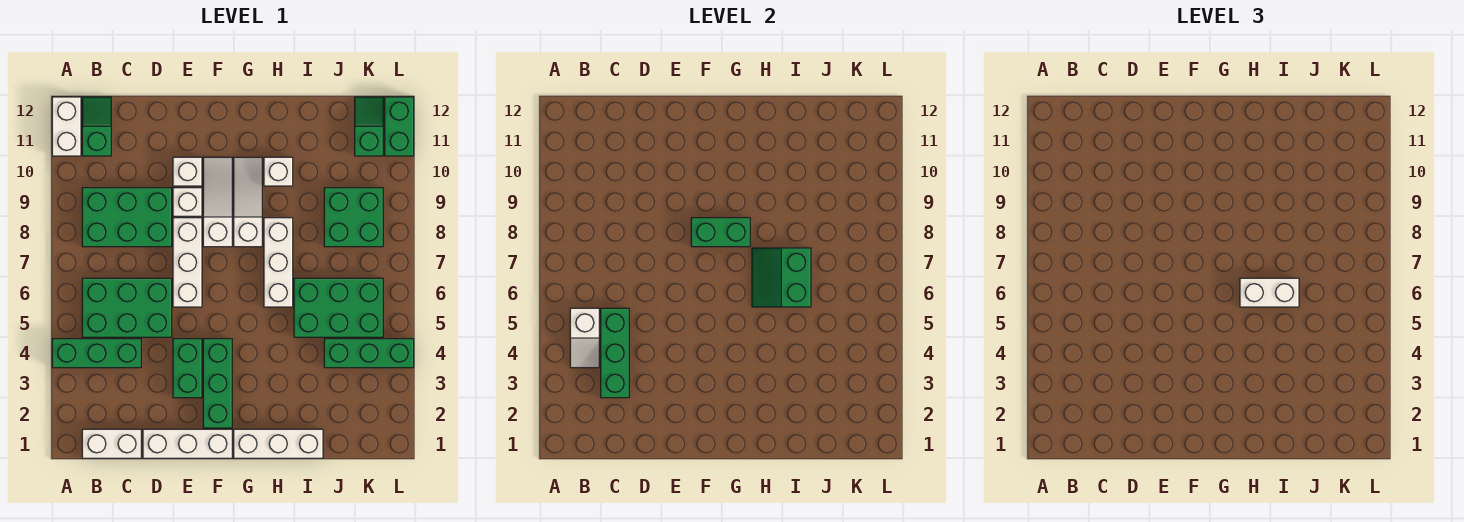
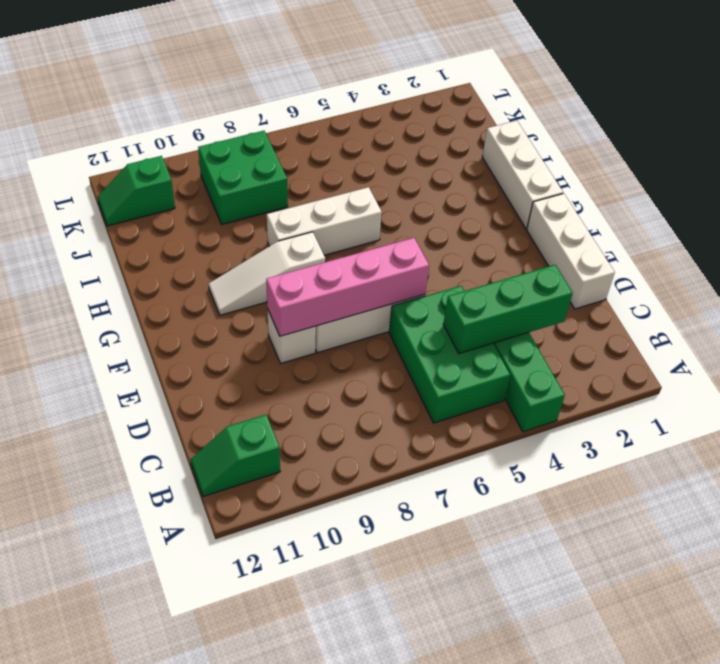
pink 1x4 brick [266,238,429,336] -> none
none -> white 1x2 brick [52,97,81,156]
none -> white 1x2 brick [82,429,141,458]
none -> green 2x3 brick [82,188,172,247]

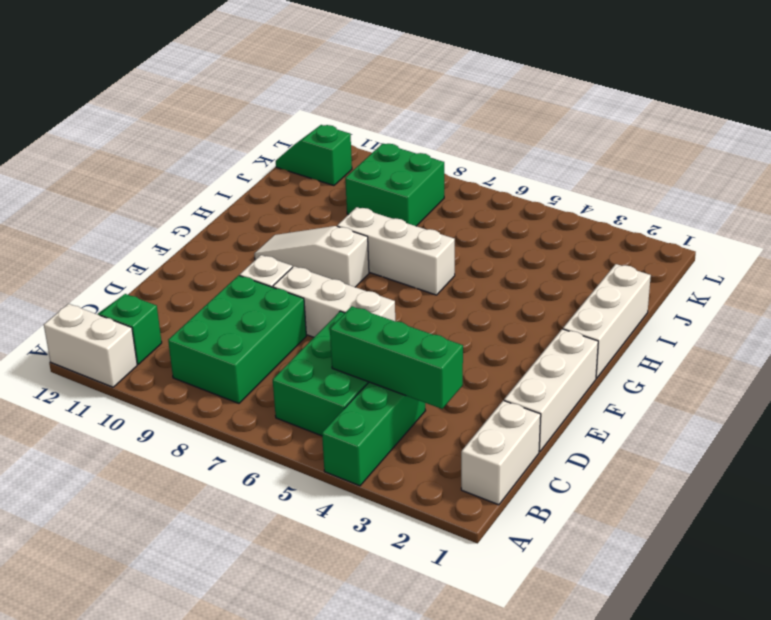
none -> green 1x2 brick [173,339,202,398]
none -> white 1x1 brick [173,157,202,186]
none -> green 1x3 brick [203,339,232,428]

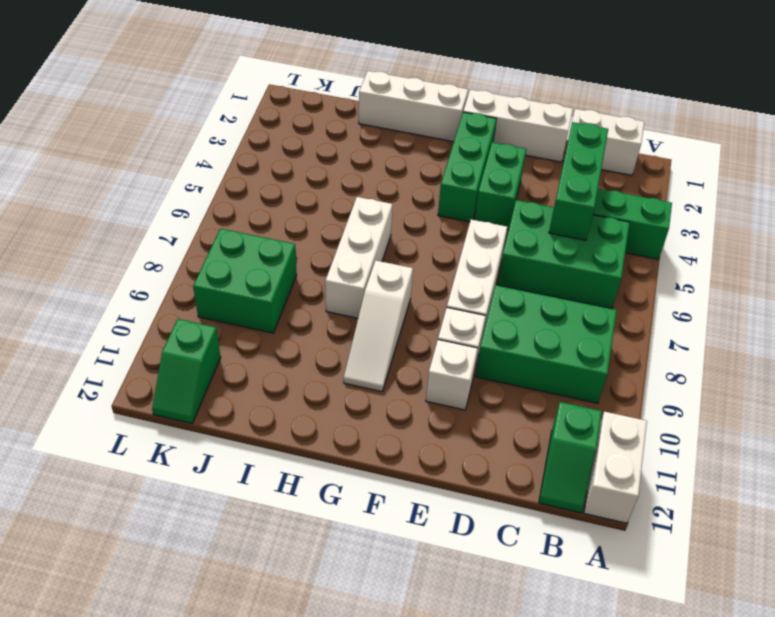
none -> white 1x3 slope [203,157,232,247]
none -> white 1x1 brick [264,157,293,186]
none -> green 2x3 brick [294,278,383,337]

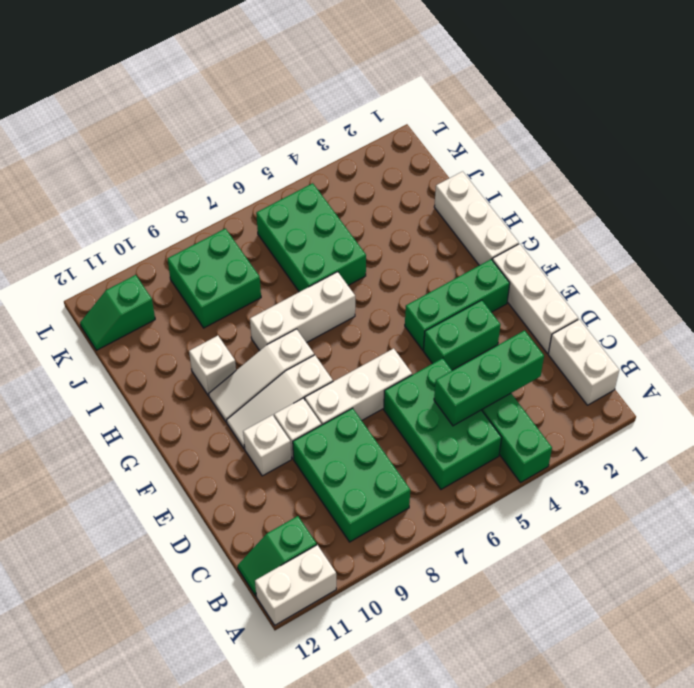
none -> green 1x3 brick [324,339,414,368]
none -> green 1x2 brick [385,97,414,156]
none -> white 1x2 slope [570,308,599,368]

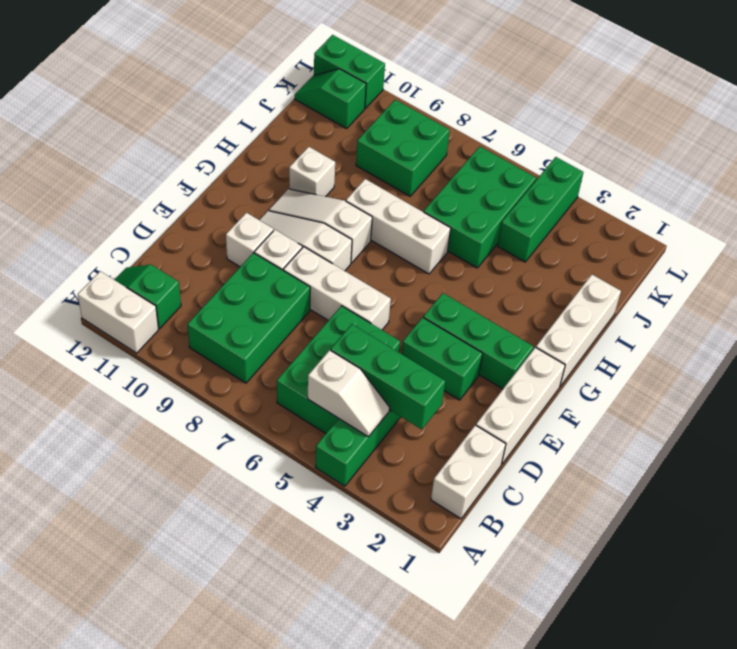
none -> green 1x2 brick [691,218,750,247]
none -> green 2x2 slope [752,248,811,307]
none -> white 1x2 brick [1240,278,1299,307]

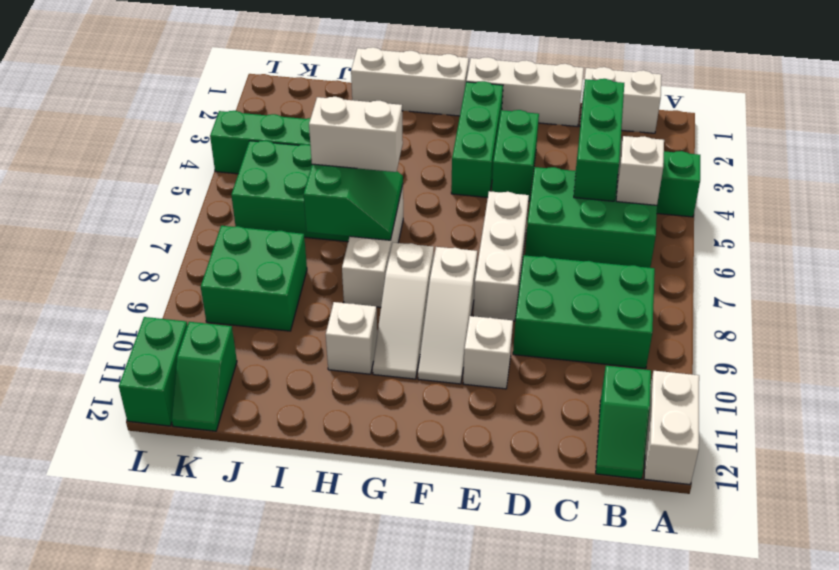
none -> white 1x1 brick [173,188,202,216]
none -> green 1x2 brick [691,218,750,247]

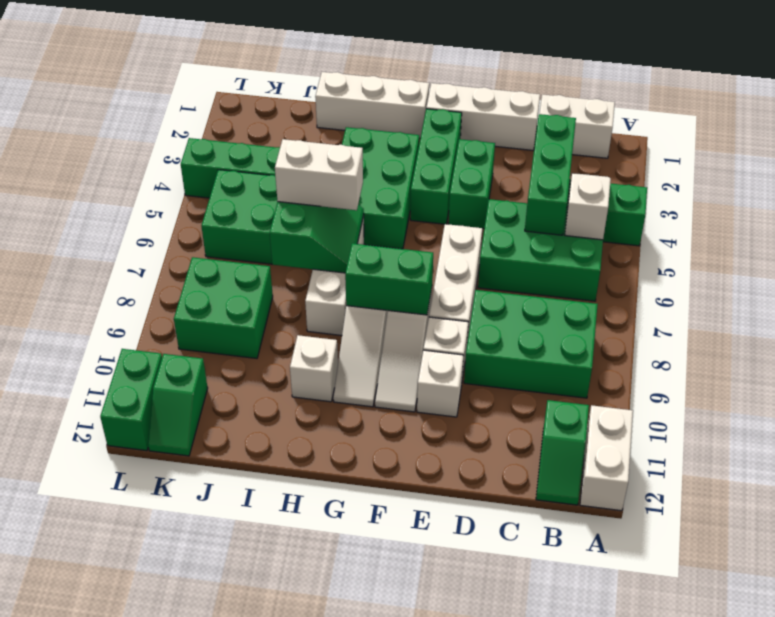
green 2x3 brick [342,127,419,249] -> none

